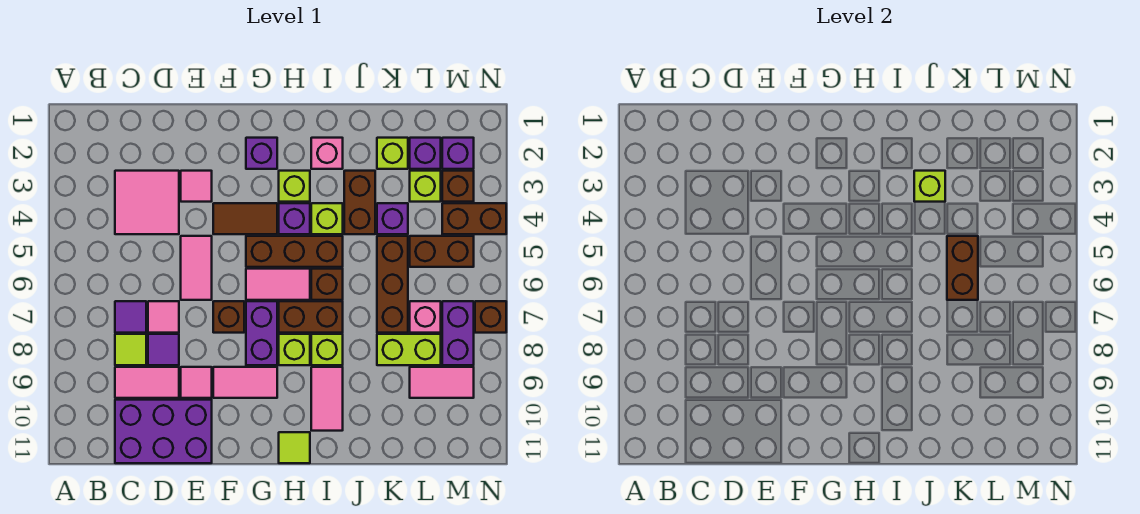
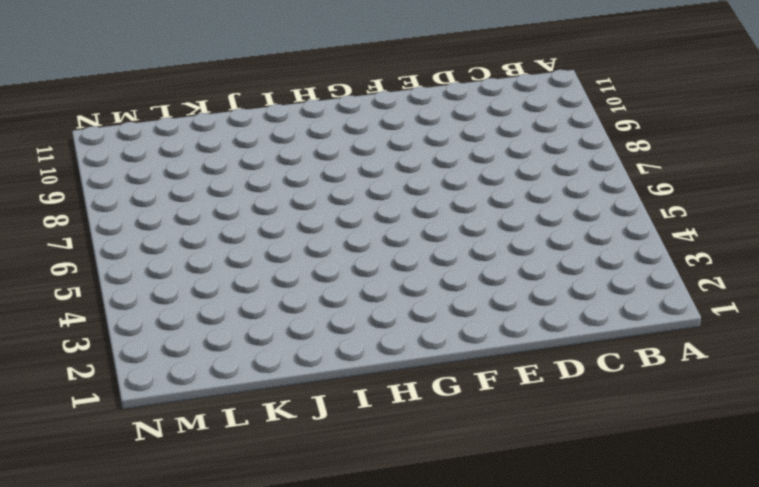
none -> pink 2x2 tile [115,171,179,234]
none -> purple 1x1 tile [115,301,146,333]
none -> lime 1x1 tile [115,334,146,365]
none -> pink 1x2 tile [115,367,179,398]

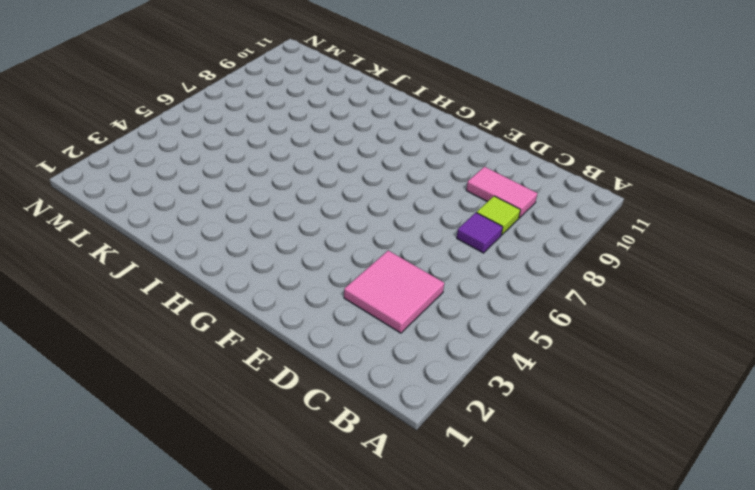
none -> purple 2x3 brick [115,400,212,463]
none -> pink 1x1 tile [148,301,179,333]
none -> purple 1x1 tile [148,334,179,365]
none -> pink 1x1 tile [181,171,212,202]

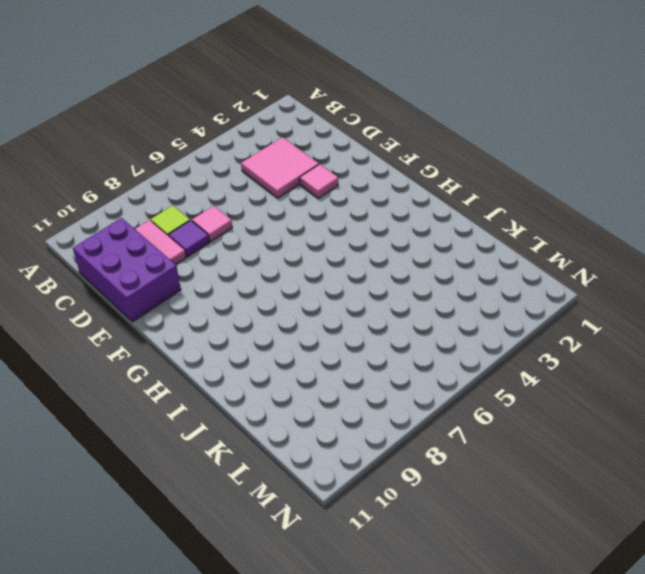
none -> purple 1x1 tile [115,301,146,333]
none -> pink 1x2 tile [181,236,212,300]
none -> pink 1x1 tile [181,367,212,398]
none -> brown 1x2 tile [213,203,277,234]

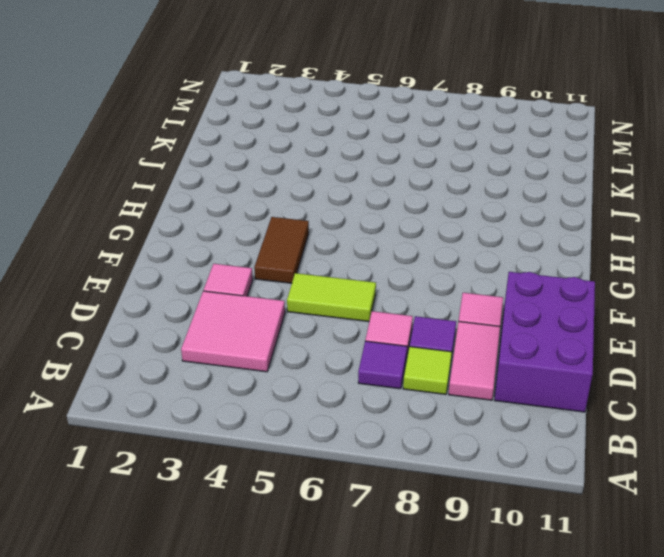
lime 1x2 tile [287,273,376,322] -> pink 1x2 tile [181,236,212,300]
none -> brown 1x1 brick [213,301,244,333]
none -> pink 1x2 tile [213,367,277,398]
none -> purple 1x1 brick [246,138,277,169]
none -> brown 1x3 brick [246,236,343,267]

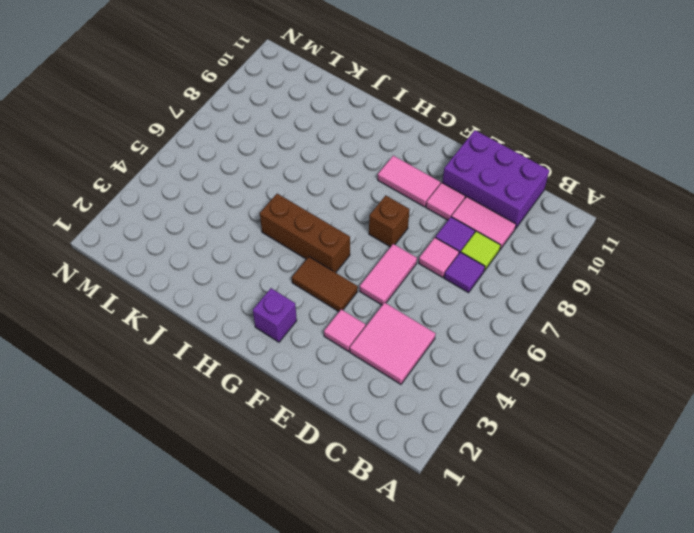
none -> pink 1x2 tile [246,269,310,300]
none -> purple 1x2 brick [246,301,277,365]
none -> lime 1x1 brick [279,171,310,202]
none -> purple 1x1 brick [279,203,310,234]

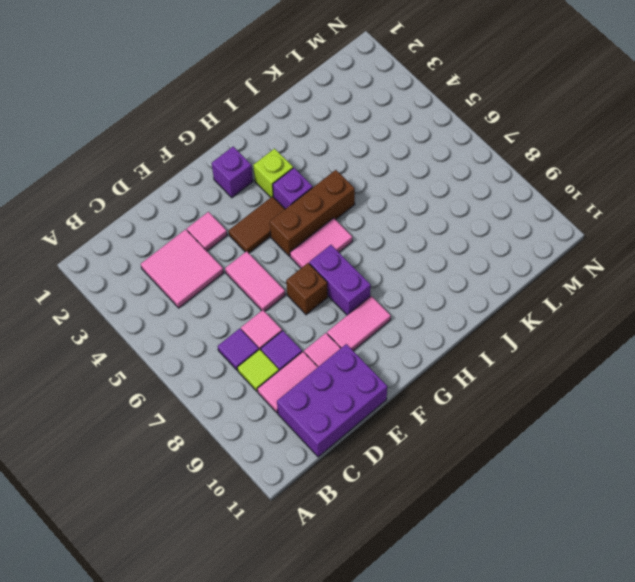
none -> brown 1x2 brick [279,301,343,333]
none -> lime 1x1 brick [279,334,310,365]
none -> lime 1x1 tile [279,432,310,463]
none -> pink 1x1 brick [311,138,343,169]

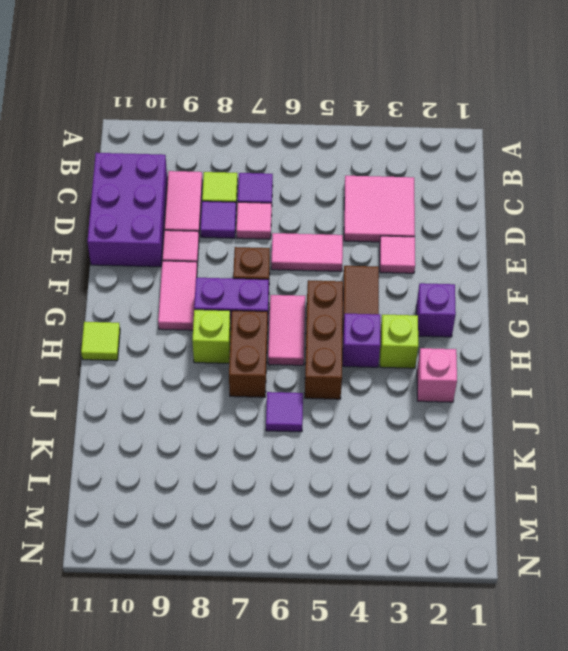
purple 1x1 tile [266,392,303,432] -> none
none -> lime 1x1 brick [311,203,343,234]
none -> brown 1x1 brick [311,269,343,300]
none -> lime 1x1 brick [311,334,343,365]
none -> pink 1x2 tile [311,367,343,431]

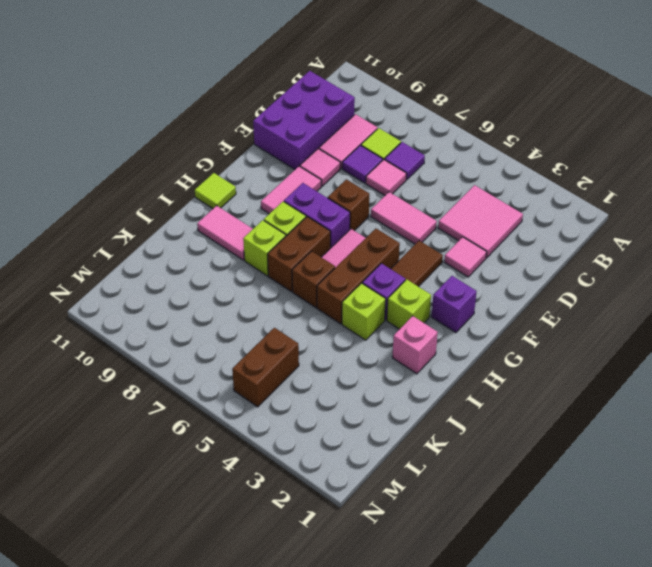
none -> brown 1x2 brick [344,171,375,234]
none -> lime 1x1 brick [377,138,408,169]
none -> purple 1x1 brick [377,203,408,234]
none -> brown 1x3 brick [377,236,408,333]

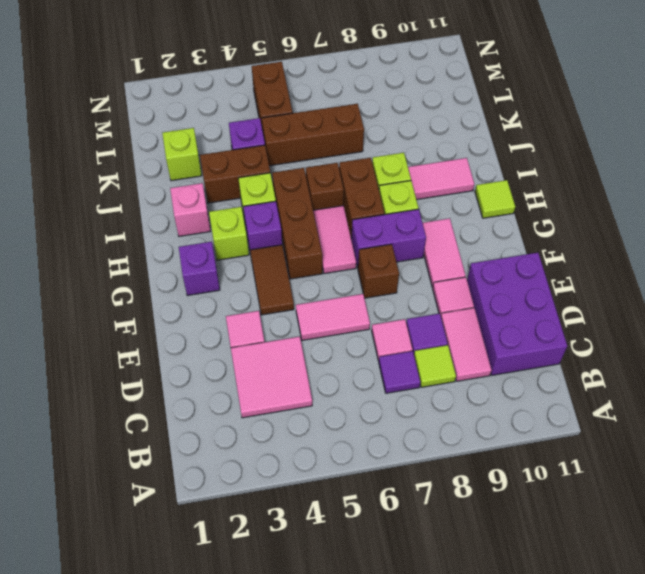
none -> lime 1x2 brick [377,334,441,365]
none -> purple 1x1 brick [410,138,441,169]
none -> lime 1x1 brick [410,171,441,202]
none -> pink 1x1 brick [410,301,441,333]

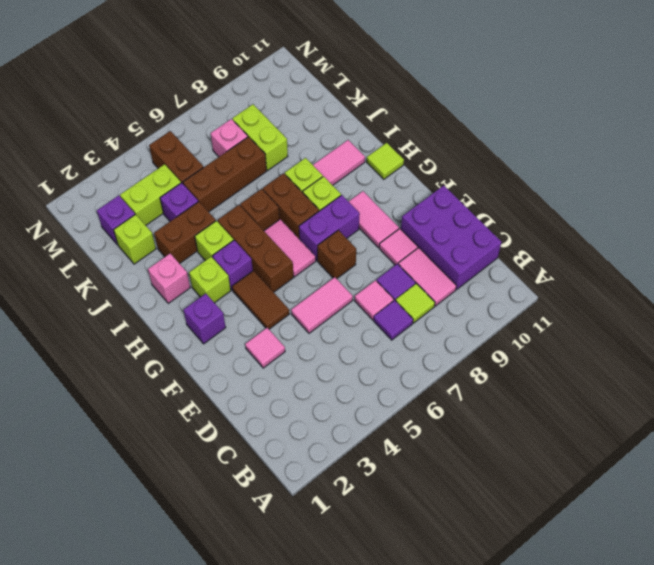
lime 1x2 brick [120,164,181,225] -> lime 1x1 brick [410,171,441,202]
none -> pink 2x2 tile [115,171,179,234]
none -> pink 1x2 tile [410,367,474,398]
none -> purple 1x1 brick [442,138,474,169]
none -> brown 1x1 brick [442,171,474,202]

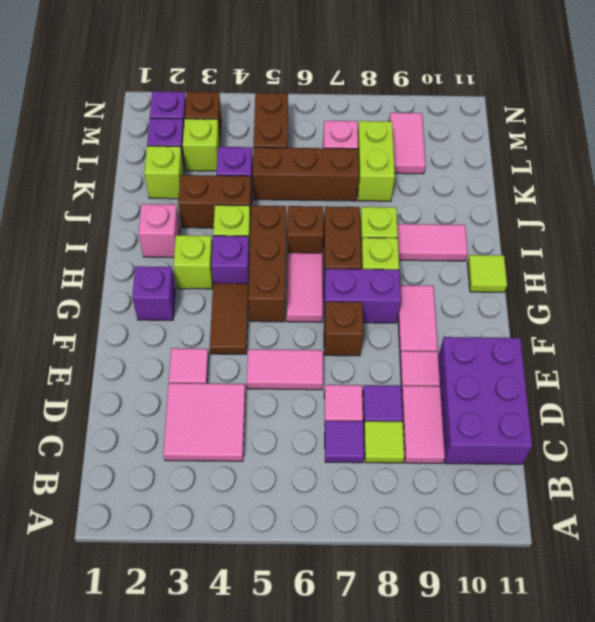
none -> brown 1x2 brick [442,203,506,234]
none -> purple 1x2 brick [442,301,474,365]
none -> brown 1x1 brick [475,301,506,333]
none -> lime 1x1 brick [914,171,945,202]

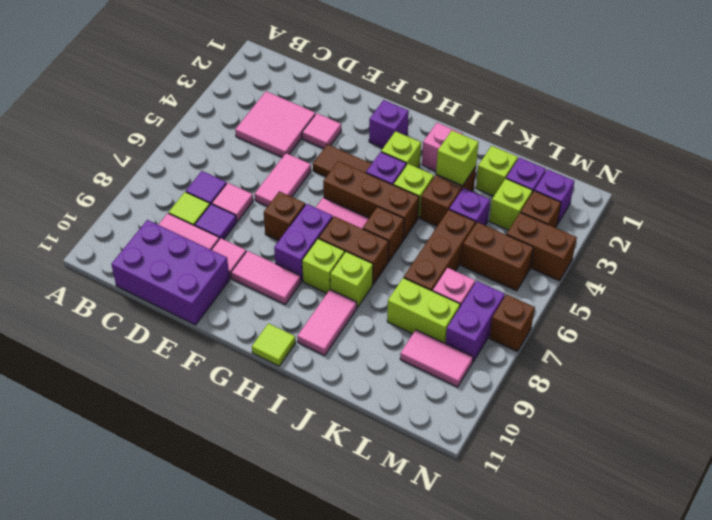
none -> brown 1x2 brick [947,236,978,300]

